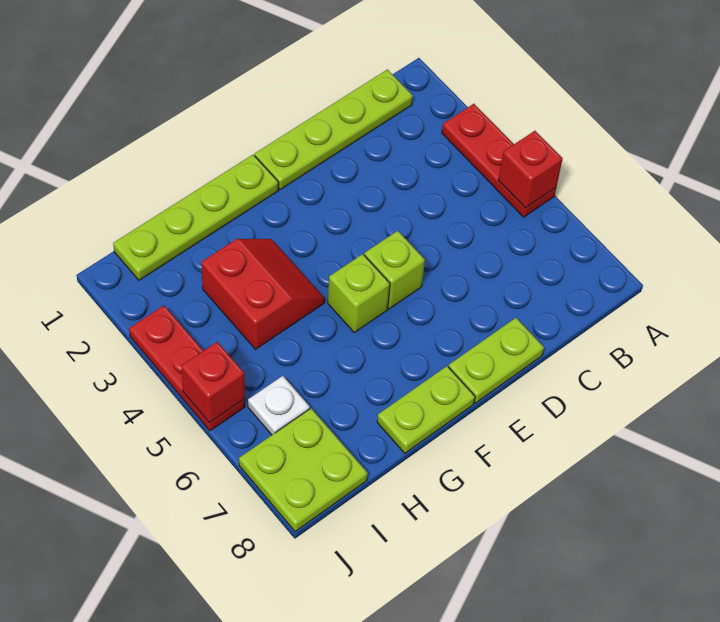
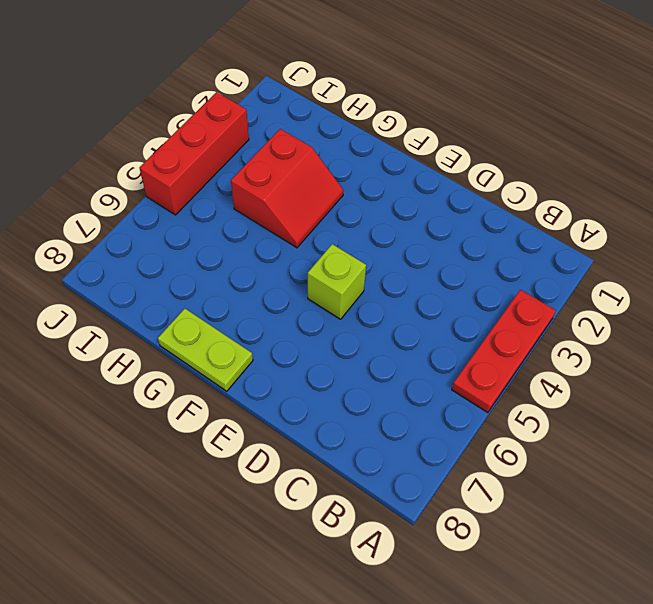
red 1x3 brick [140,92,249,215] -> red 1x3 plate [129,306,245,431]
none -> lime 1x4 plate [255,70,413,190]
none -> lime 1x2 plate [449,318,544,403]
none -> lime 1x4 plate [113,155,278,280]

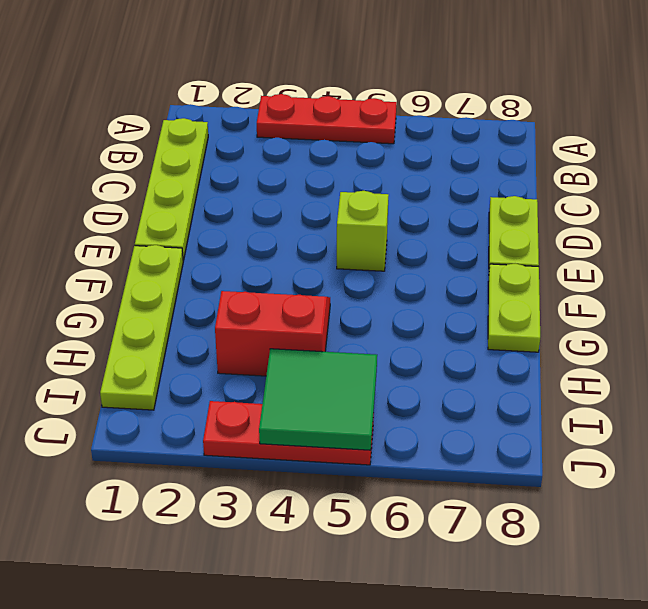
green 2x2 tile [259,349,377,450] -> red 1x1 brick [181,342,245,423]
none -> lime 1x1 brick [328,254,390,332]
none -> white 1x1 plate [248,376,310,435]
none -> lime 2x2 plate [239,408,368,532]

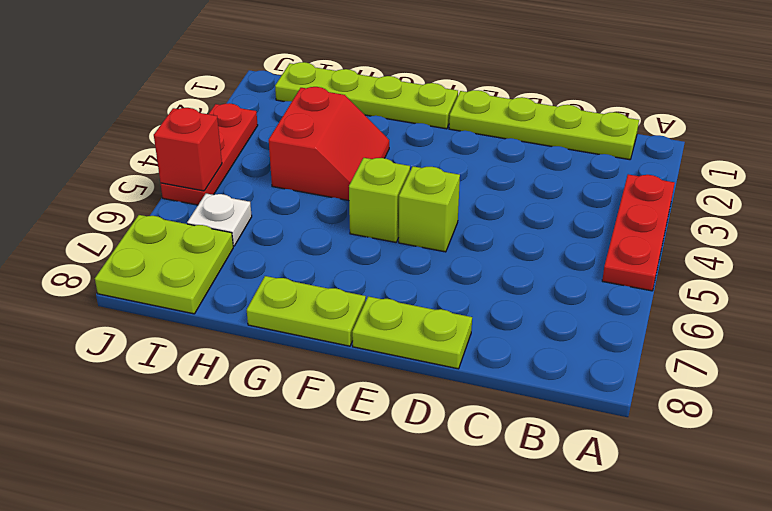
none -> red 1x1 brick [498,131,563,208]

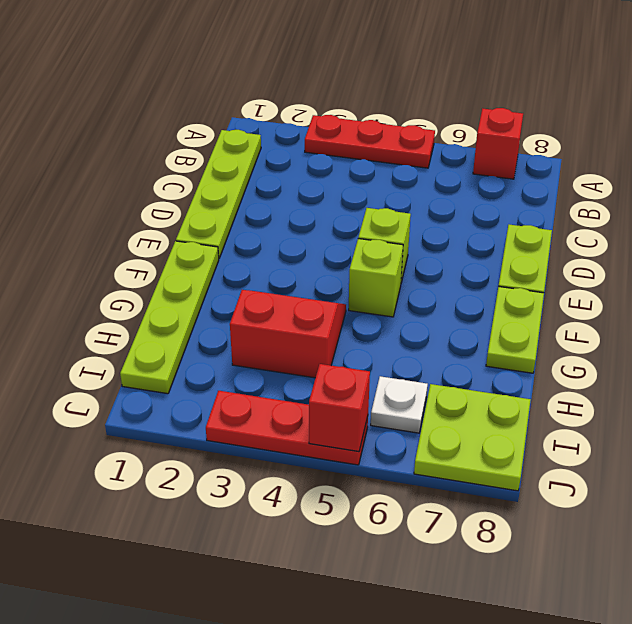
red 1x1 brick [473,108,523,179] -> red 1x1 brick moved to [498,131,563,208]

